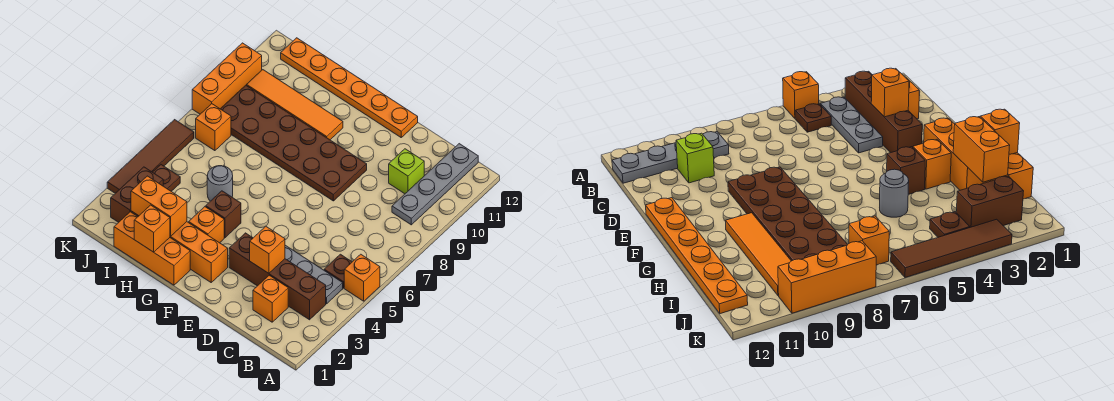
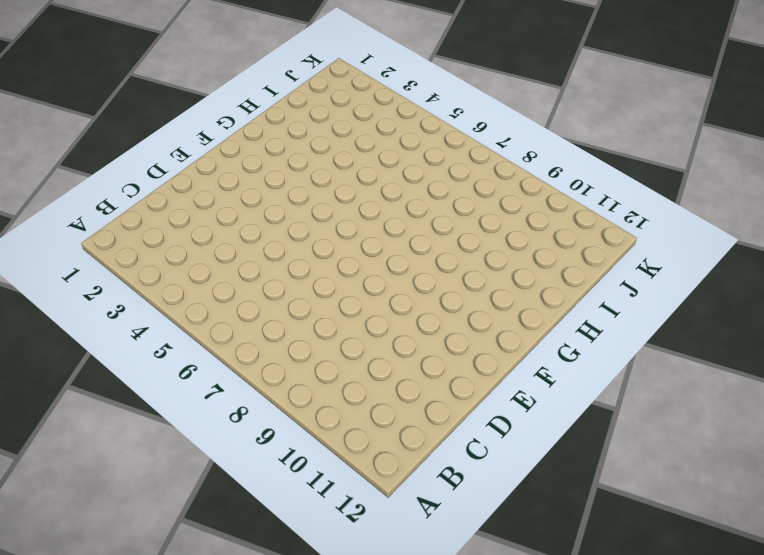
none -> orange 1x1 brick [344,254,380,301]
none -> brown 1x4 brick [229,233,326,320]
none -> grey 1x3 plate [285,245,343,304]

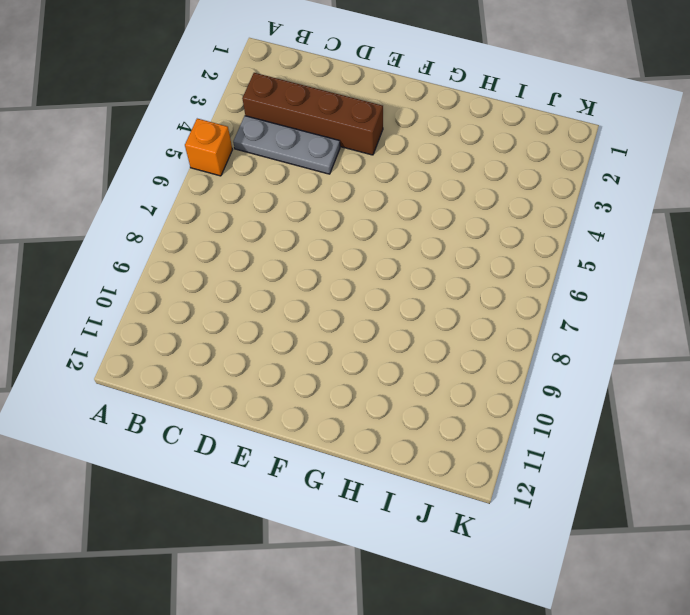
none -> brown 1x1 plate [324,254,352,288]
none -> grey 1x4 plate [392,144,478,225]
none -> orange 1x1 brick [253,275,288,322]

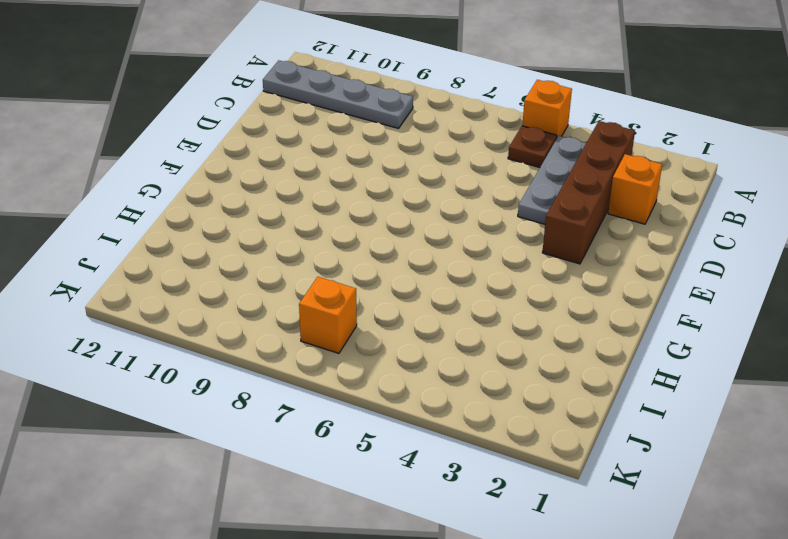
none -> lime 1x1 brick [389,149,424,194]
none -> brown 2x6 plate [221,85,367,201]
none -> orange 1x6 plate [281,38,418,137]

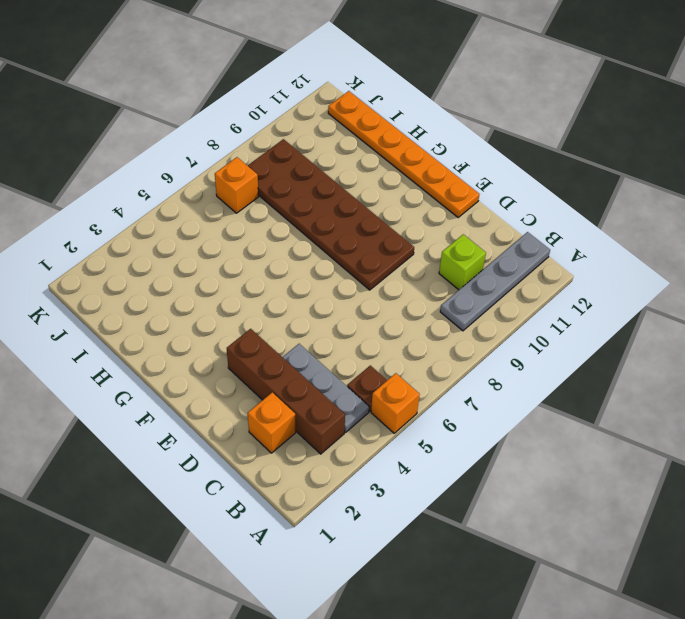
none -> orange 1x3 brick [170,222,228,282]
none -> orange 1x3 brick [114,212,190,285]
none -> orange 1x1 brick [189,207,224,243]

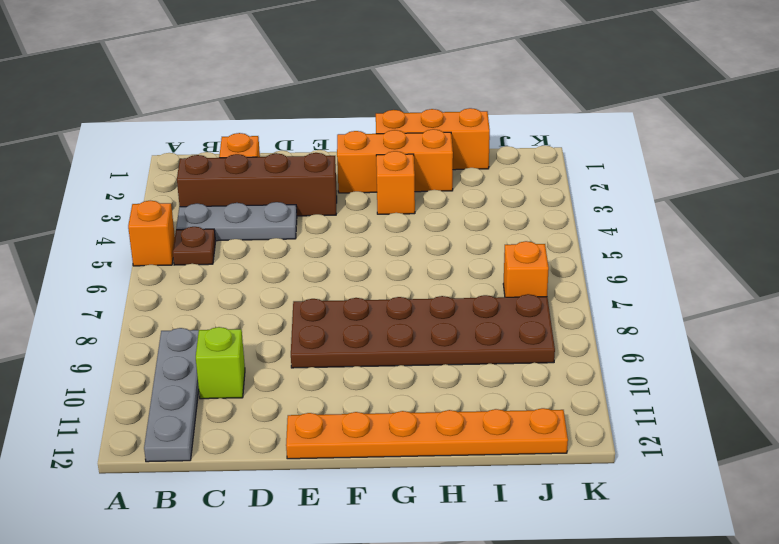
none -> brown 1x1 brick [206,191,241,238]
none -> orange 1x4 tile [247,70,343,140]
none -> grey 1x1 round brick [207,166,233,201]

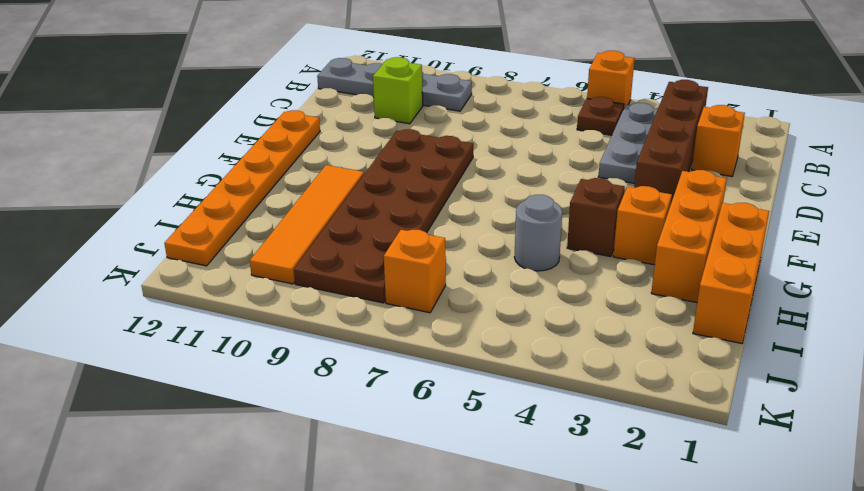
none -> brown 1x2 brick [111,167,163,222]
none -> brown 1x1 plate [153,165,180,191]
none -> brown 1x4 tile [107,120,194,193]

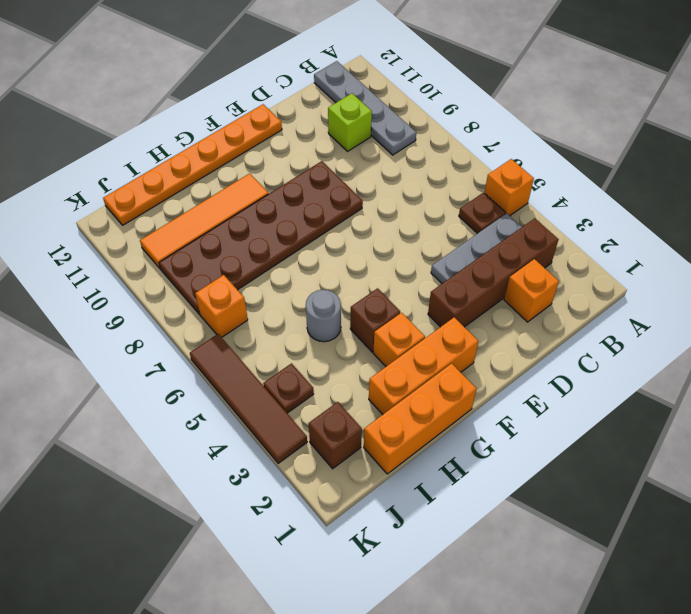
brown 1x1 brick [309,402,362,469] -> brown 1x2 brick [111,167,163,222]
none -> orange 1x3 brick [192,43,262,114]
none -> orange 1x1 brick [250,226,285,273]
none -> orange 1x1 brick [134,205,170,252]

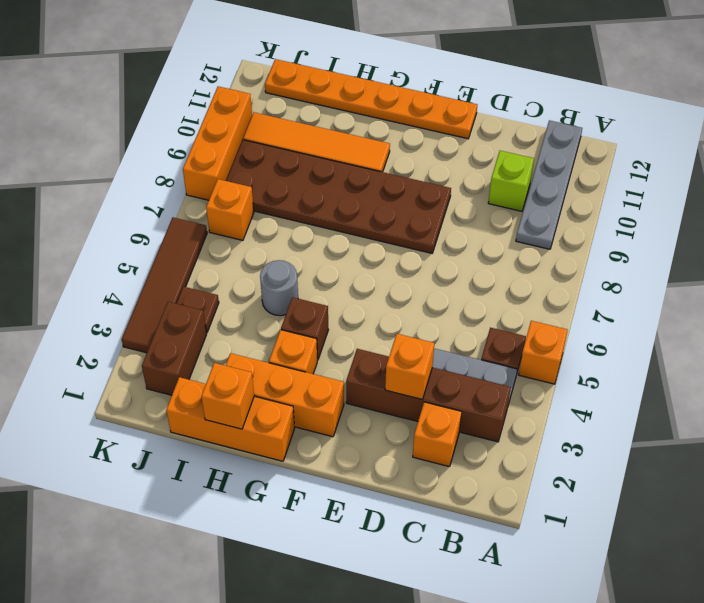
none -> orange 1x2 brick [131,176,187,236]

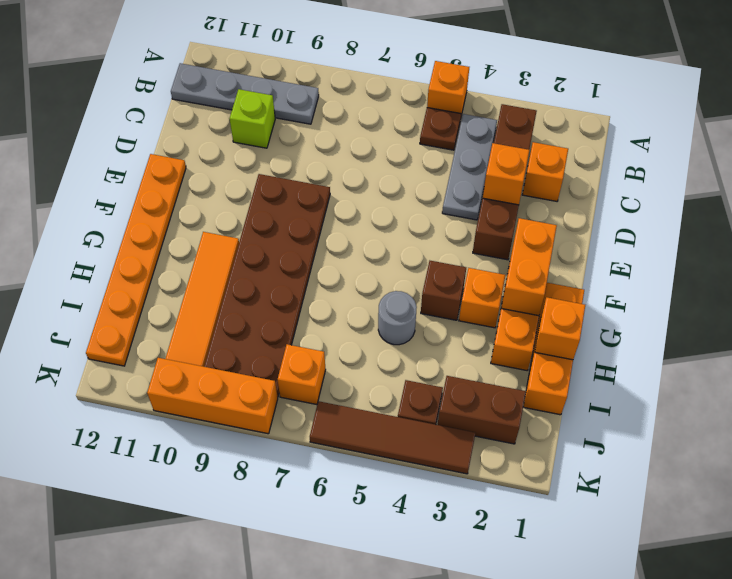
orange 1x2 brick [501,218,557,316] -> orange 1x2 brick moved to [131,176,187,236]

